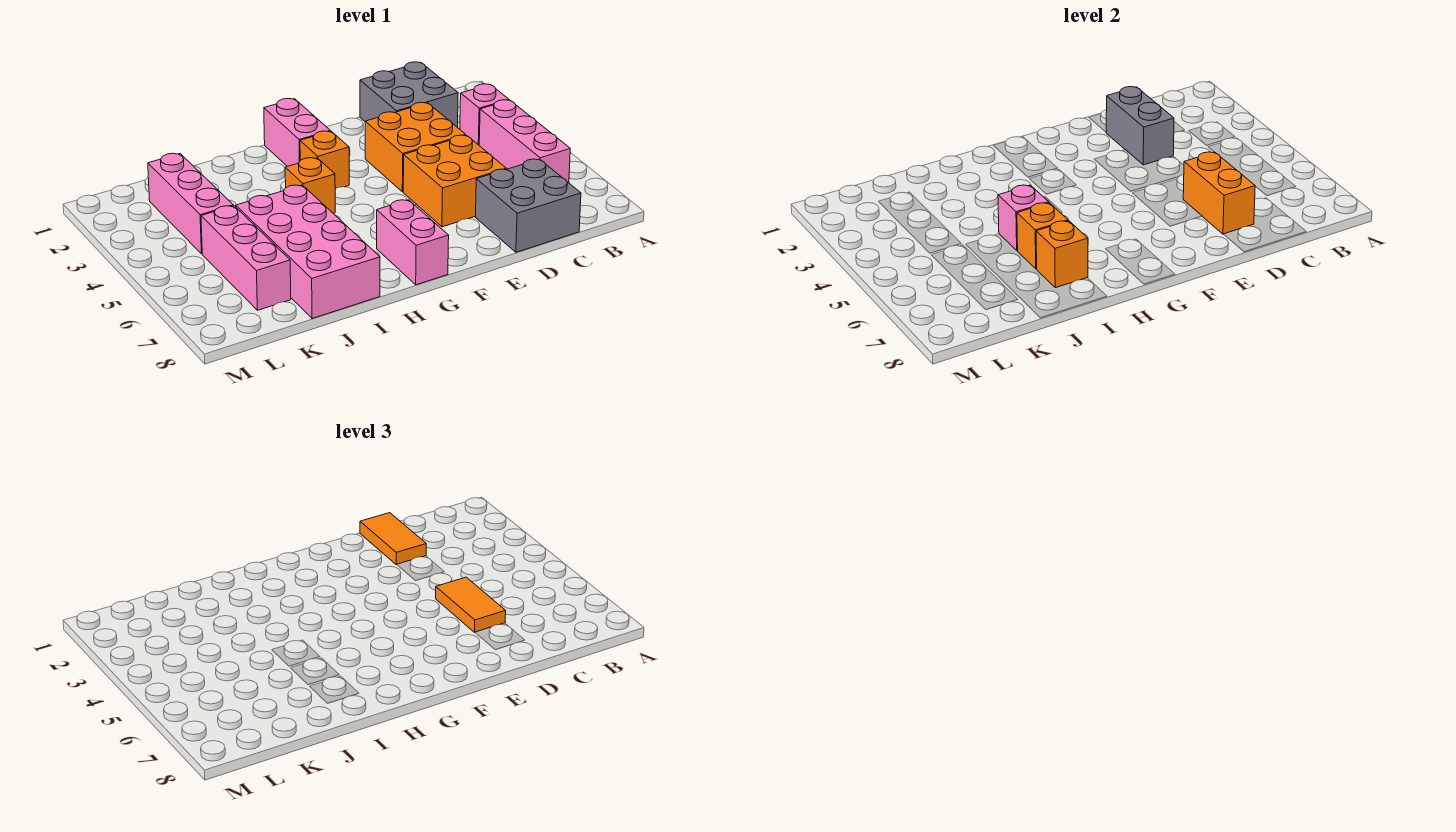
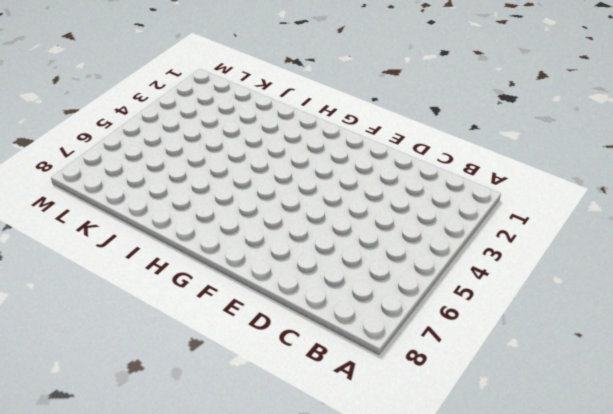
none -> pink 1x1 brick [460,84,509,145]
none -> pink 1x3 brick [479,100,570,183]
none -> grey 2x2 brick [360,62,458,128]

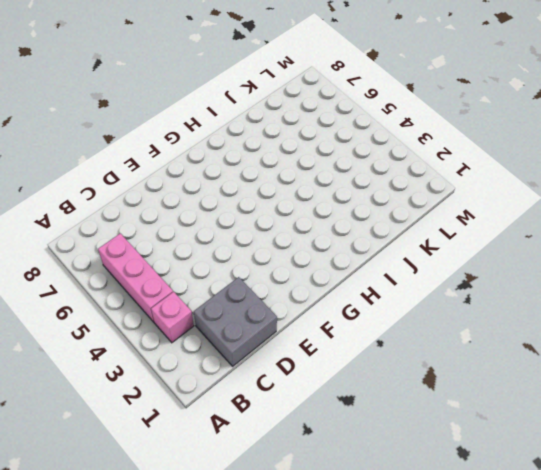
none -> grey 2x2 brick [476,159,581,252]
none -> orange 2x2 brick [365,102,466,192]
none -> orange 2x2 brick [403,135,506,227]

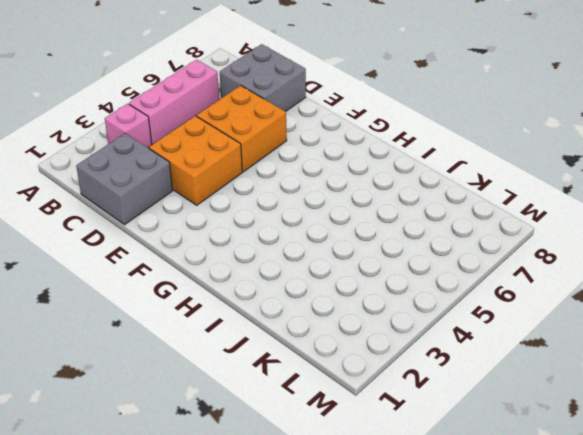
none -> pink 1x2 brick [264,99,330,167]
none -> orange 1x1 brick [300,131,349,189]
none -> pink 1x2 brick [377,200,449,285]

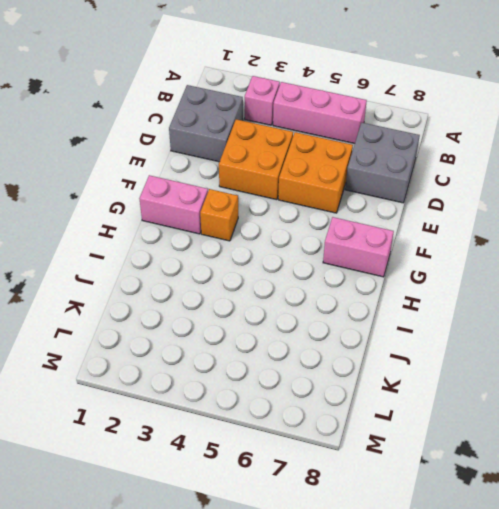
none -> orange 1x1 brick [285,158,335,213]
none -> pink 2x4 brick [236,185,380,319]
none -> pink 1x3 brick [148,153,233,254]

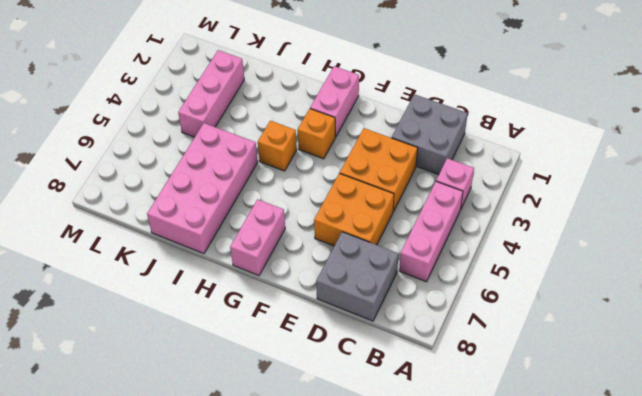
none -> pink 1x3 brick [201,206,291,310]
none -> grey 1x2 brick [1106,87,1174,165]
none -> orange 1x2 brick [1183,152,1255,234]

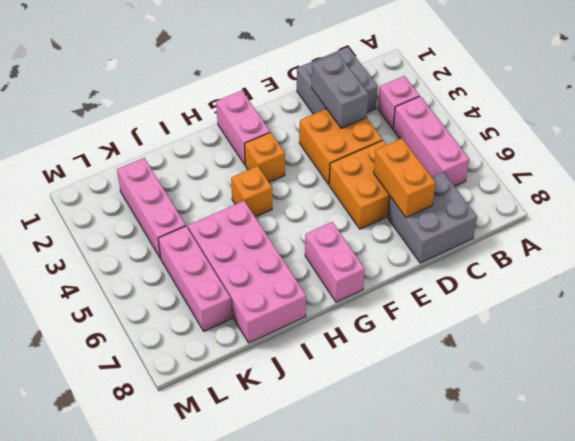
none -> pink 1x1 brick [998,185,1049,250]
none -> orange 1x1 brick [1017,203,1068,269]
none -> orange 1x1 brick [1036,221,1088,288]

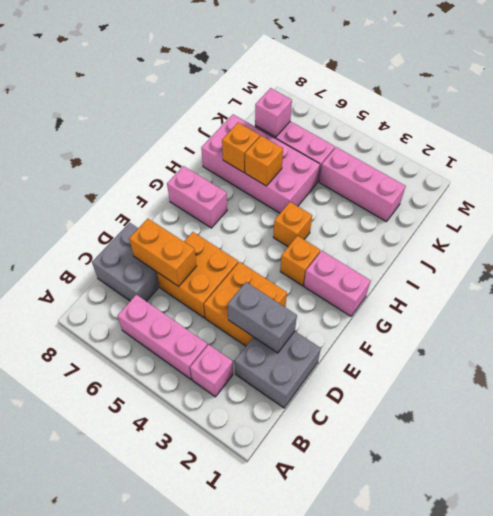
pink 1x1 brick [255,88,292,137] -> pink 1x1 brick moved to [998,185,1049,250]
none -> orange 1x2 tile [360,513,426,565]
none -> orange 1x2 tile [436,577,506,632]

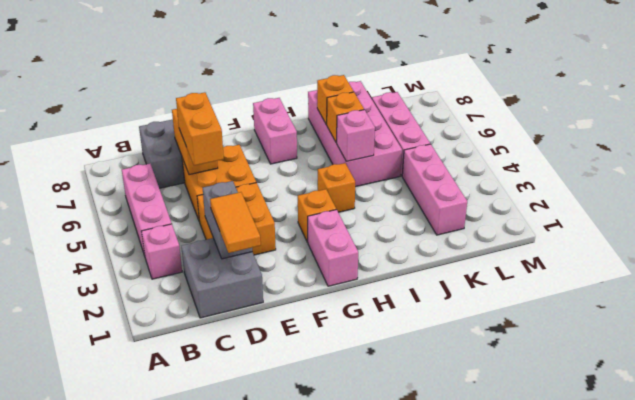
orange 1x2 brick [176,92,224,166] -> orange 1x2 tile [436,577,506,632]

